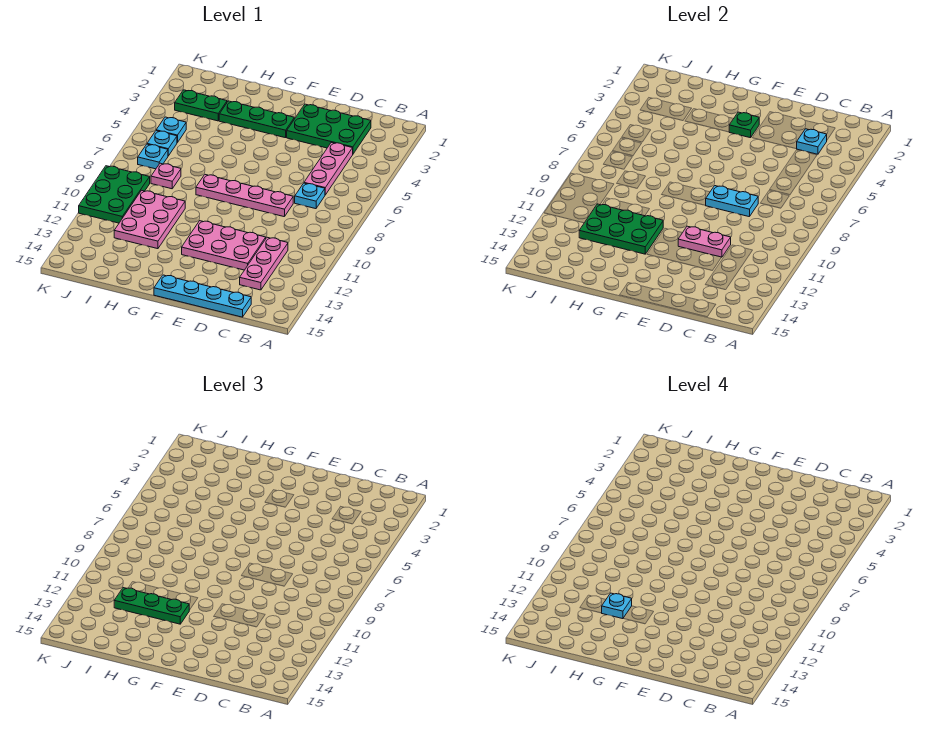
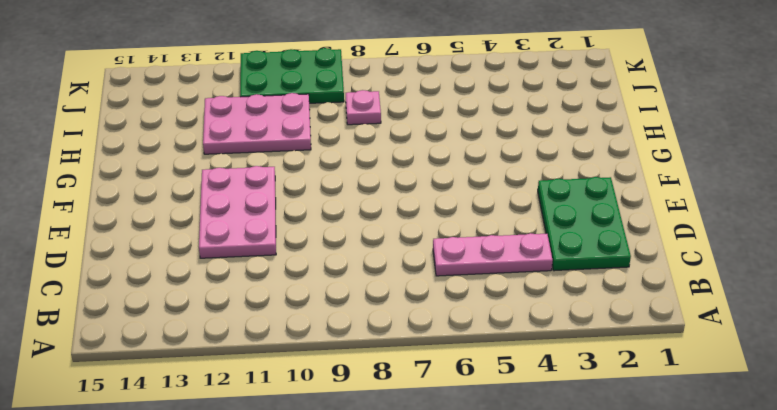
none -> cyan 1x1 plate [295,183,325,209]
none -> pink 1x3 plate [240,237,288,290]
none -> cyan 1x4 plate [154,275,251,317]

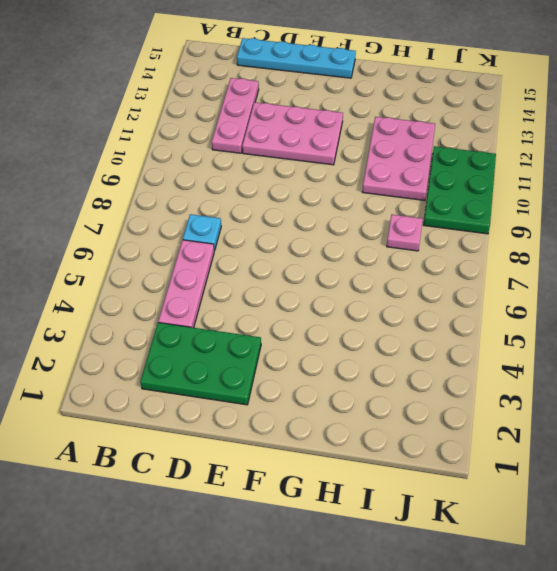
none -> pink 1x4 plate [196,175,293,217]
none -> green 1x3 plate [219,101,294,138]
none -> green 1x2 plate [175,90,227,121]

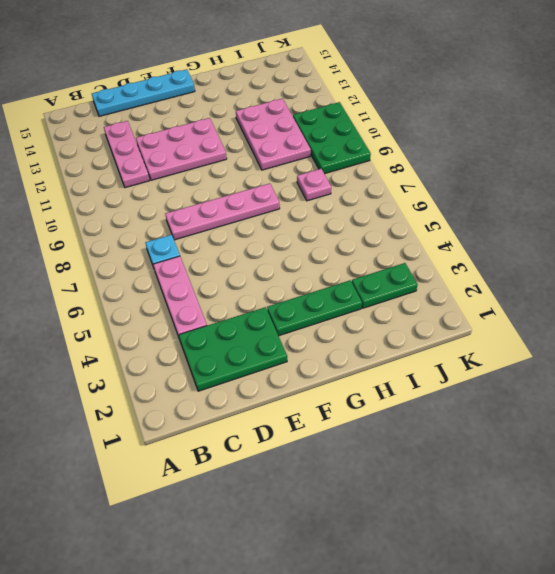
none -> cyan 1x1 plate [156,117,186,143]
none -> cyan 1x1 plate [147,131,177,156]
none -> cyan 1x1 plate [138,144,168,169]

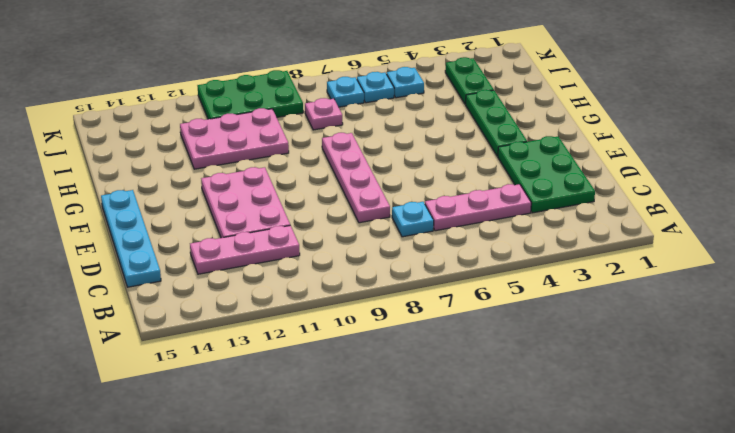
none -> cyan 1x1 plate [797,129,827,154]
none -> cyan 1x2 plate [705,186,758,217]
none -> pink 1x2 plate [678,226,731,257]

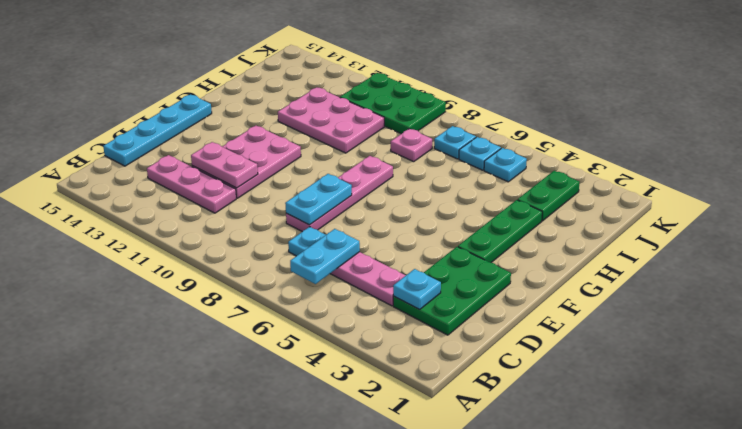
cyan 1x2 plate [290,229,360,284] -> none
pink 1x2 plate [191,142,258,188] -> pink 1x2 plate turned to [678,226,731,257]
none -> green 1x1 plate [729,112,759,138]
none -> green 2x3 plate [579,204,663,254]
none -> green 1x3 plate [114,588,189,624]

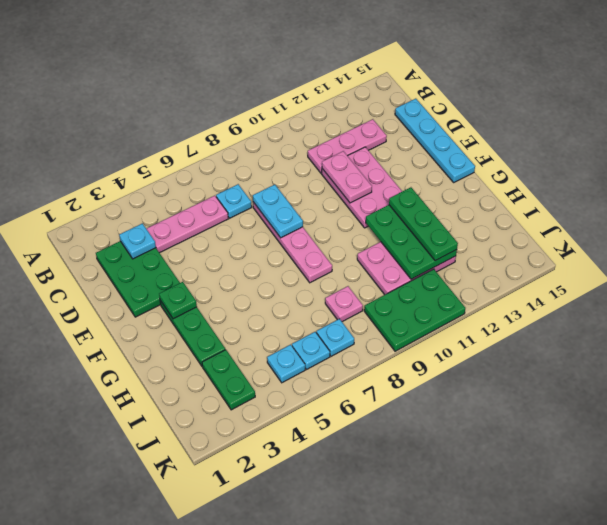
none -> cyan 1x1 plate [602,593,632,619]

